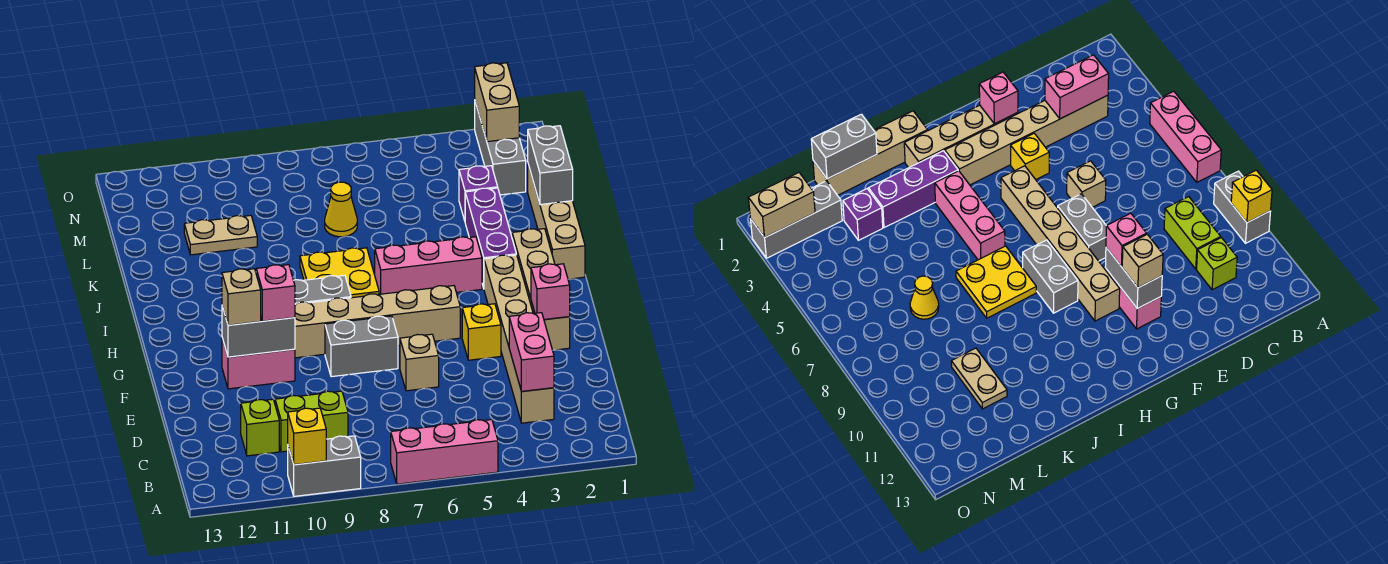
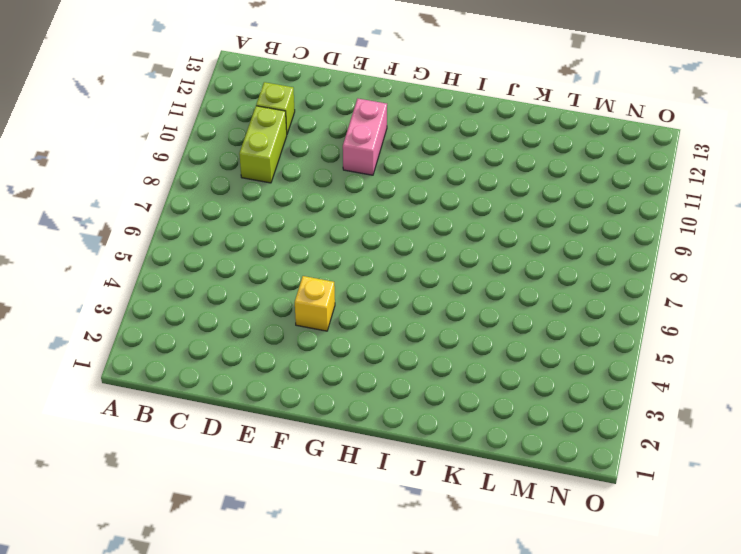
none -> pink 1x3 brick [391,420,498,484]
none -> grey 1x2 brick [288,436,361,496]
none -> tan 1x6 brick [484,255,554,423]

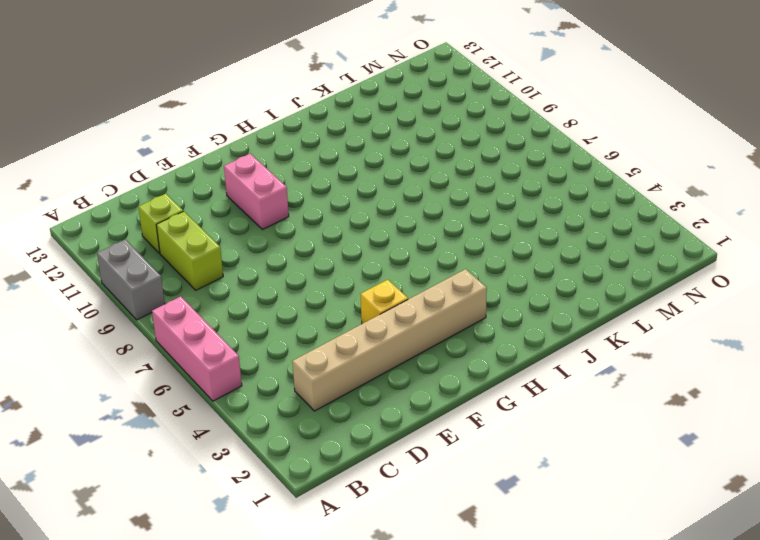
none -> tan 1x1 brick [400,334,439,391]
none -> tan 1x4 brick [512,229,570,350]
none -> grey 1x2 brick [325,316,398,377]

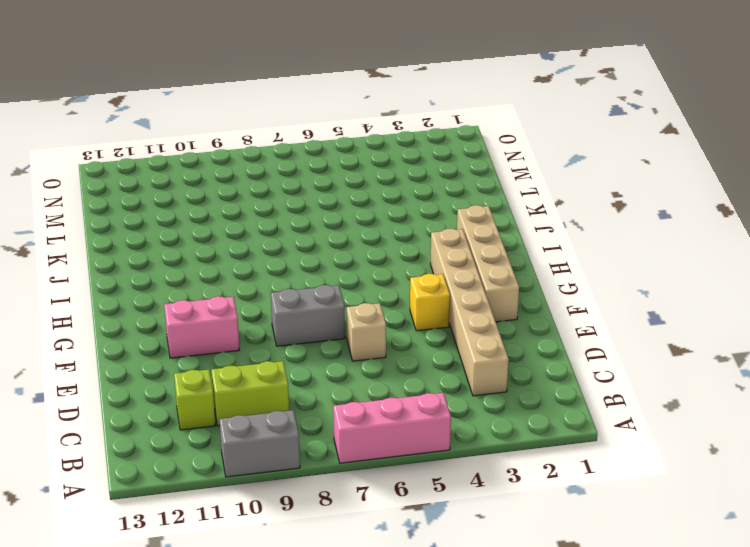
none -> tan 1x6 brick [295,286,460,358]
none -> grey 1x2 brick [294,275,351,304]
none -> tan 1x4 brick [528,164,585,279]

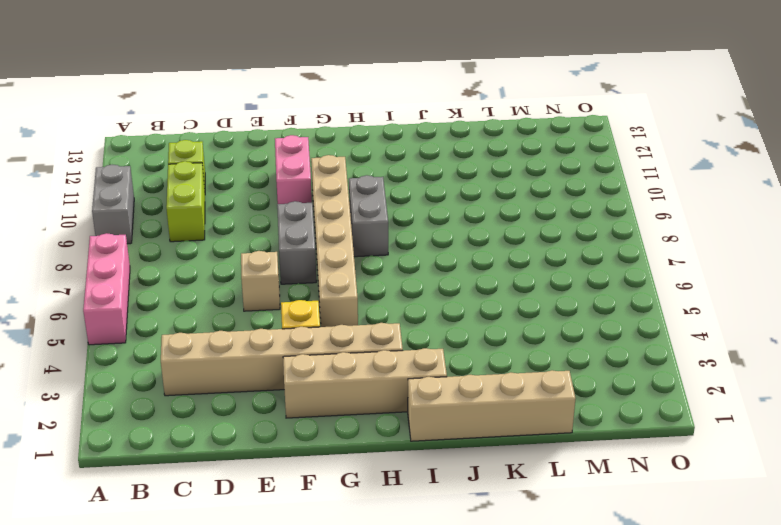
none -> purple 1x3 brick [465,188,516,288]
none -> pink 1x3 brick [375,237,482,294]
none -> yellow 2x2 plate [300,248,379,298]

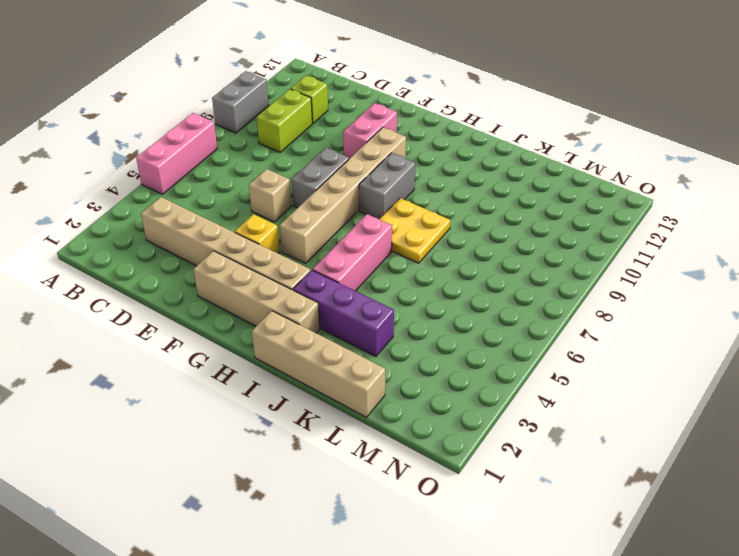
none -> purple 1x1 brick [459,166,498,221]
none -> yellow 1x1 cone [325,182,357,237]
none -> tan 1x2 plate [184,215,257,255]

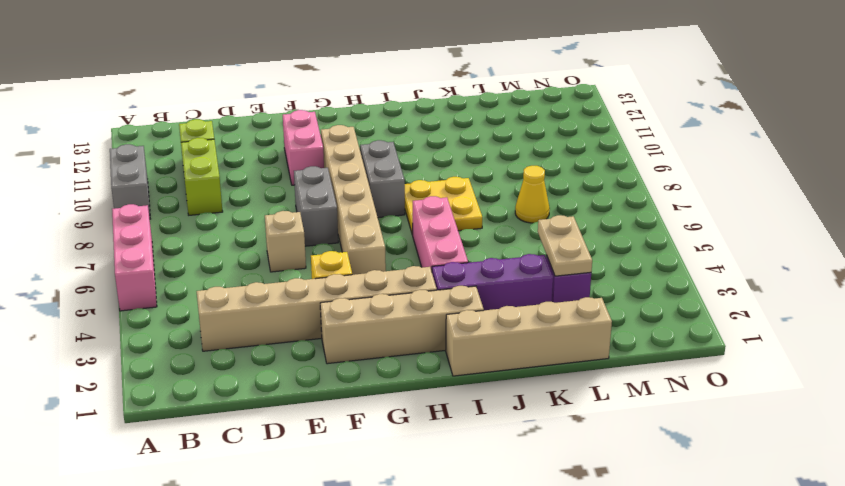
tan 1x2 plate [538,215,592,276] -> tan 1x2 plate moved to [184,215,257,255]
none -> grey 1x3 brick [475,102,526,195]
none -> yellow 1x1 brick [288,408,326,465]
none -> pink 1x2 brick [509,313,554,391]

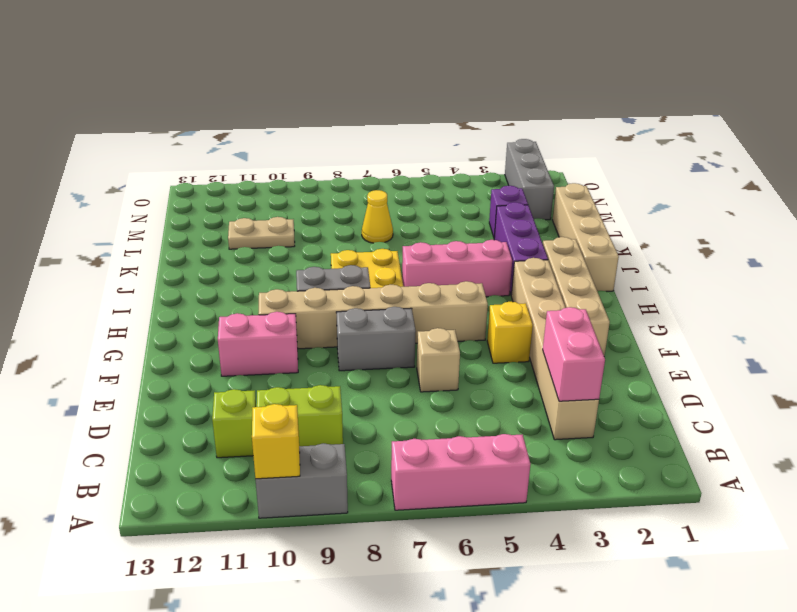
none -> pink 1x1 brick [531,264,570,320]
none -> grey 1x2 brick [222,306,295,357]
none -> grey 1x2 brick [528,126,573,205]

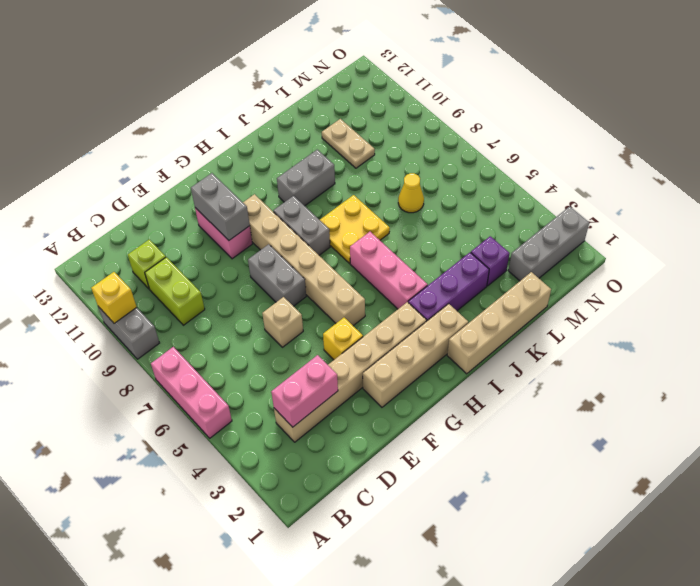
grey 1x2 brick [277,150,335,206] -> grey 1x2 brick moved to [528,126,573,205]
none -> pink 1x1 brick [531,264,570,320]
none -> tan 1x2 brick [475,63,519,142]
none -> pink 1x1 brick [256,265,295,321]

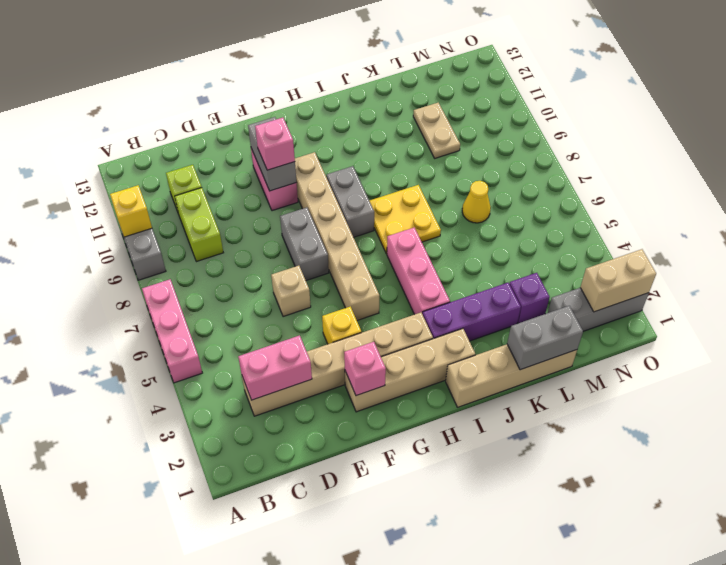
none -> tan 1x1 brick [222,269,261,325]

